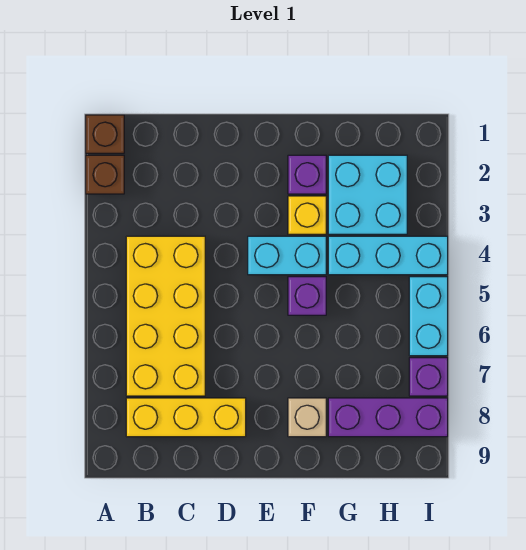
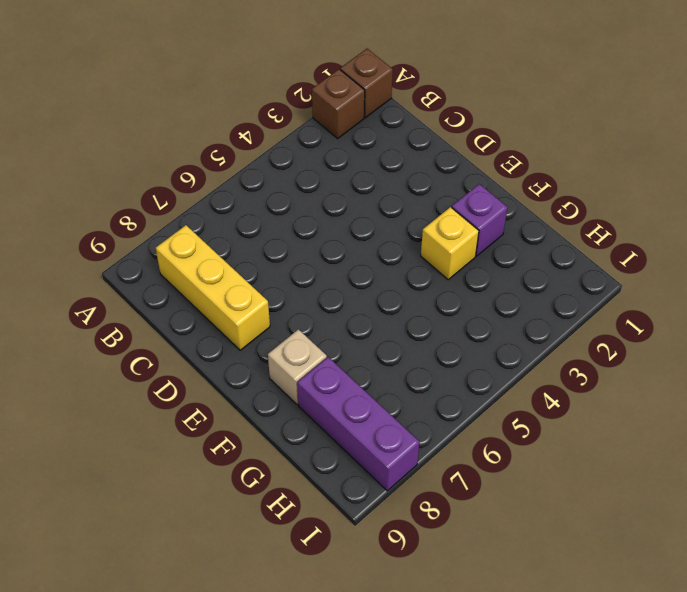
none -> yellow 2x4 brick [126,236,205,396]
none -> cyan 1x2 brick [248,236,326,275]
none -> purple 1x1 brick [288,277,326,315]

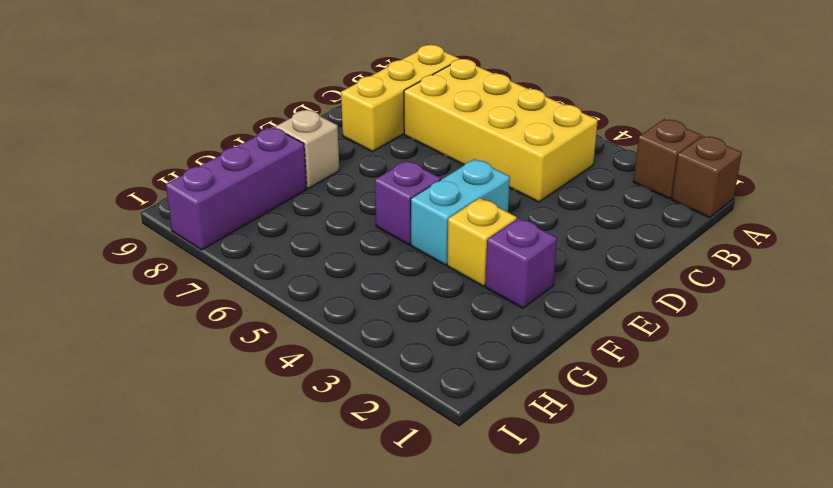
none -> cyan 2x2 brick [328,155,407,234]
none -> cyan 1x3 brick [328,236,448,275]
none -> cyan 1x2 brick [409,277,448,356]

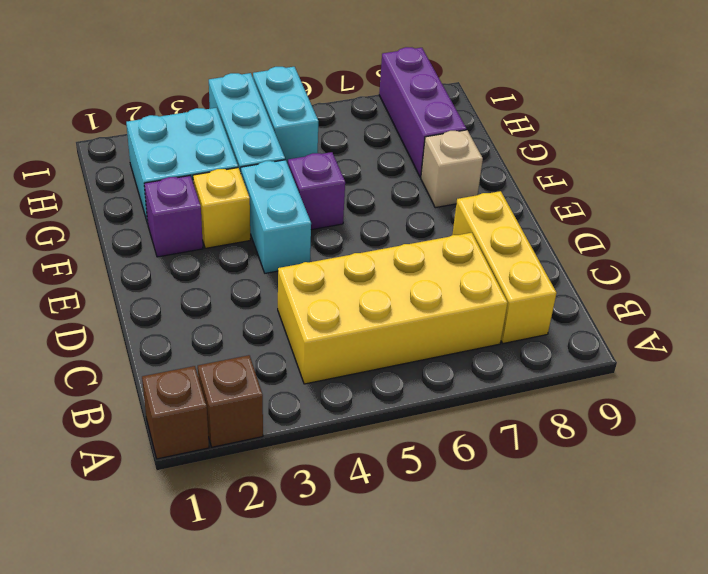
cyan 1x2 brick [253,67,318,164] -> cyan 1x2 brick turned to [409,277,448,356]
none -> purple 1x1 brick [409,358,448,396]

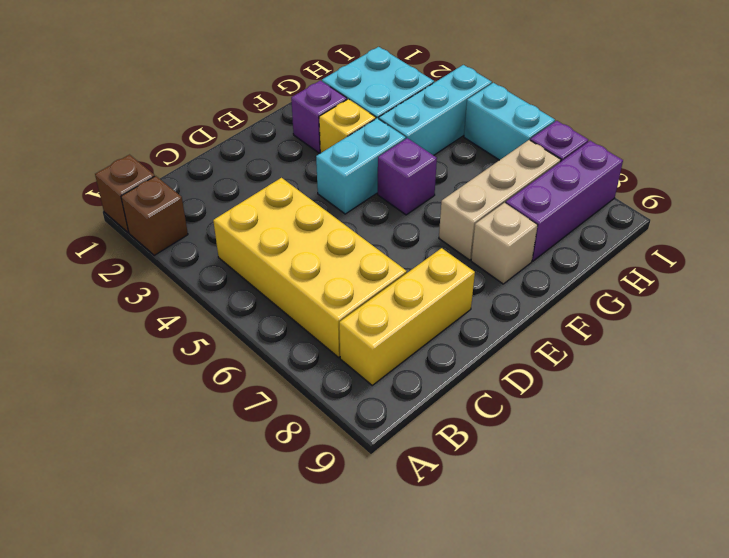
tan 1x3 brick [439,140,561,260] -> none

